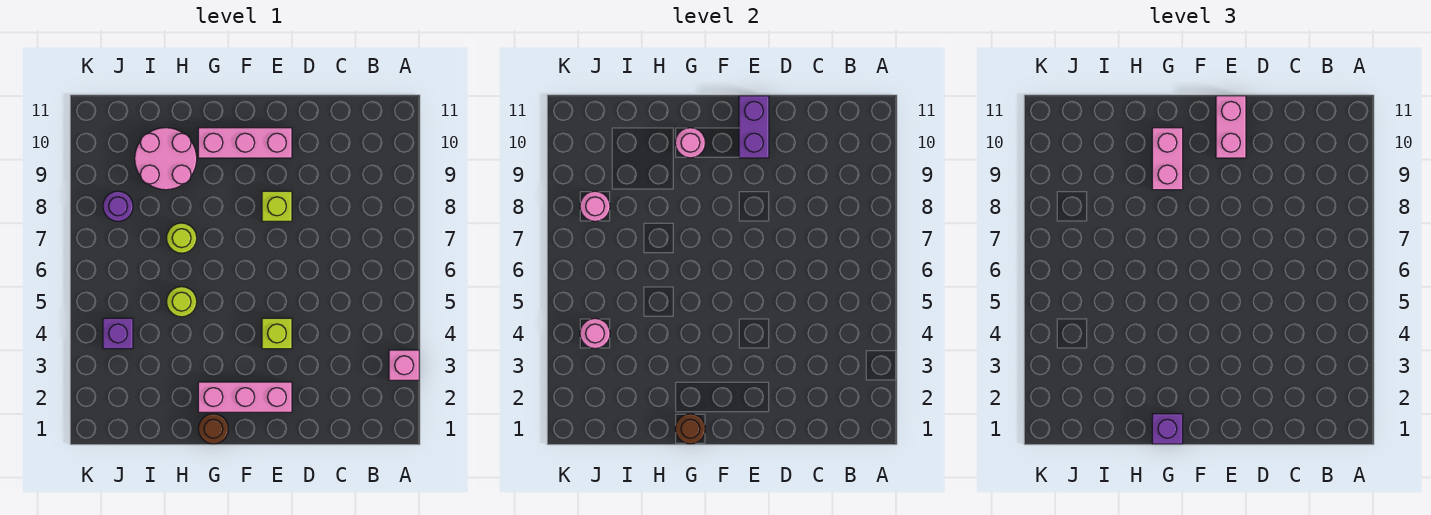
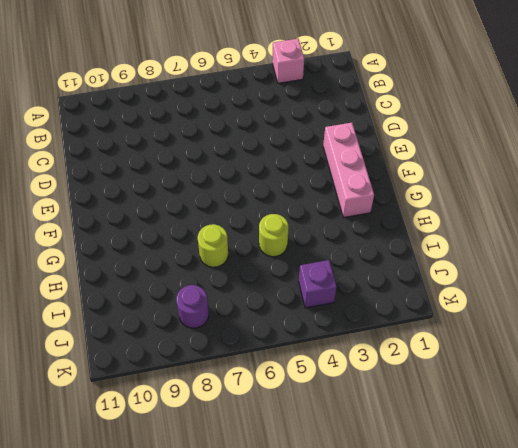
none -> lime 1x1 brick [262,318,292,349]
none -> lime 1x1 brick [262,191,292,221]
none -> pink 1x3 brick [198,128,292,158]

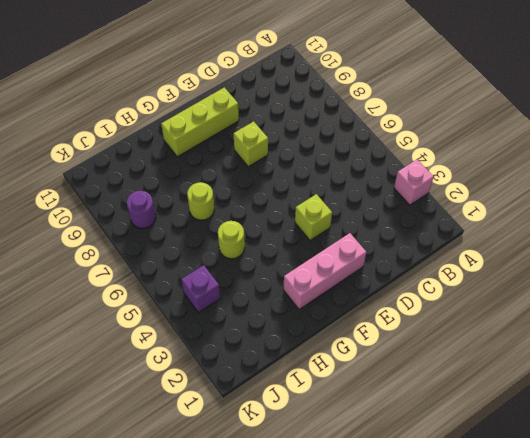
lime 1x3 brick [161,87,239,157] -> pink 1x3 brick [198,128,292,158]
none -> brown 1x1 round brick [198,414,228,444]
none -> pink 2x2 round brick [135,128,197,190]
none -> purple 1x2 brick [739,96,769,158]

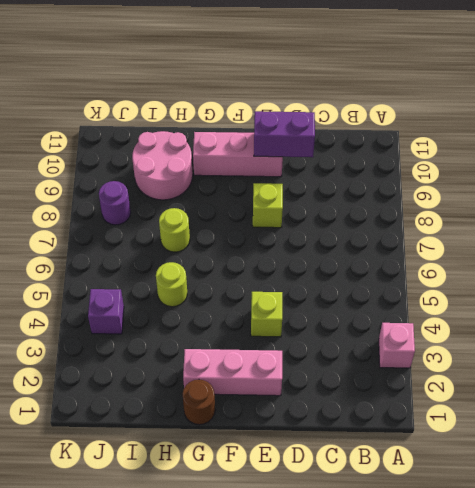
purple 1x2 brick [254,111,315,157] -> purple 1x2 brick turned to [739,96,769,158]
none -> brown 1x1 round brick [675,414,705,444]
none -> pink 1x1 round brick [675,128,705,158]
none -> pink 1x1 round brick [580,318,610,349]

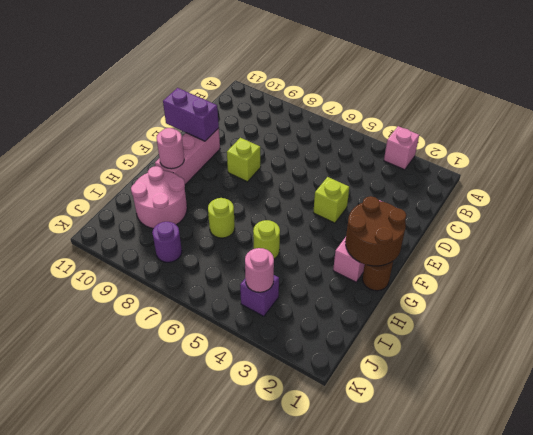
brown 2x2 round brick [346,196,406,266] -> brown 1x1 round brick [675,414,705,444]
none -> pink 1x1 round brick [580,191,610,221]
none -> pink 1x2 brick [1216,96,1246,158]
none -> purple 1x1 brick [1152,414,1183,444]

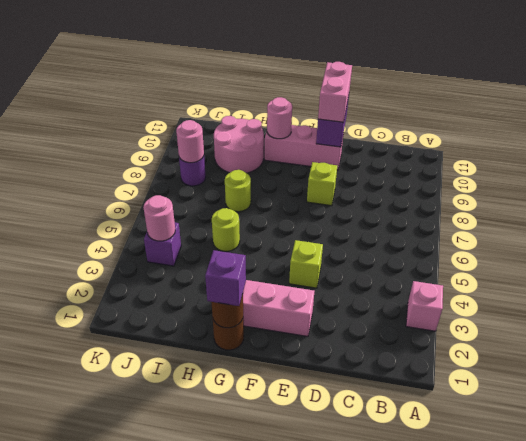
none -> pink 1x2 brick [1152,128,1183,190]

